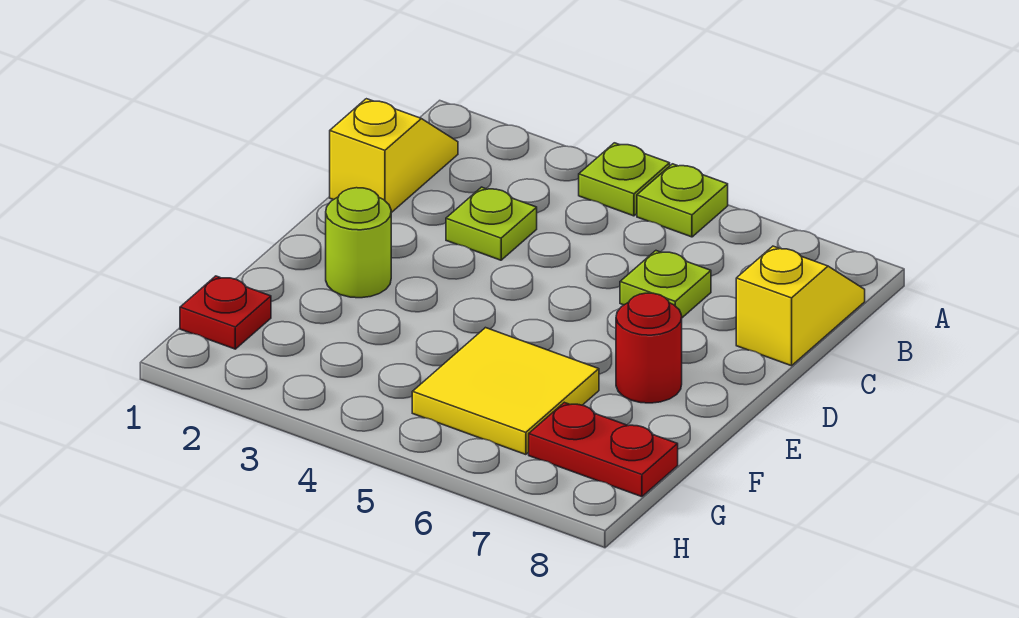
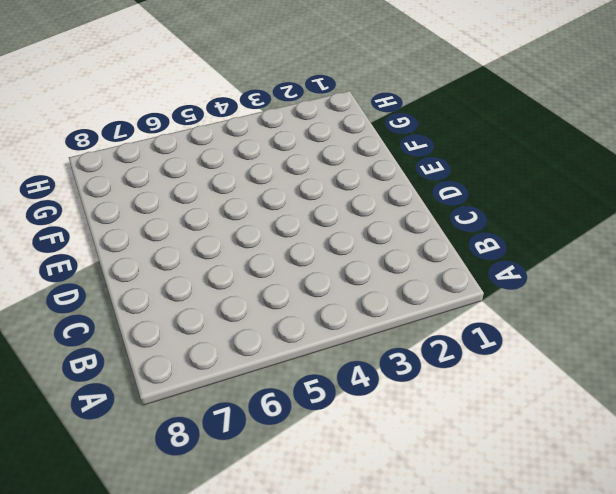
none -> lime 1x1 plate [579,143,670,216]
none -> lime 1x1 plate [637,164,728,237]

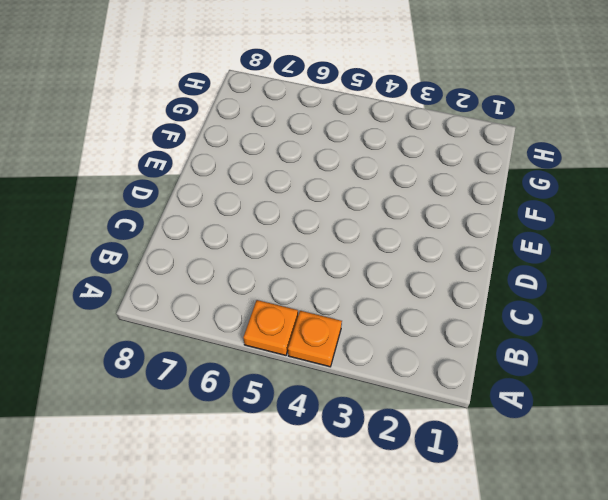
orange 1x1 plate [288,311,342,367] -> lime 1x1 plate [579,143,670,216]
orange 1x1 plate [243,300,298,355] -> lime 1x1 plate [637,164,728,237]
none -> yellow 1x2 slope [330,99,458,213]
none -> yellow 1x2 slope [736,246,865,366]

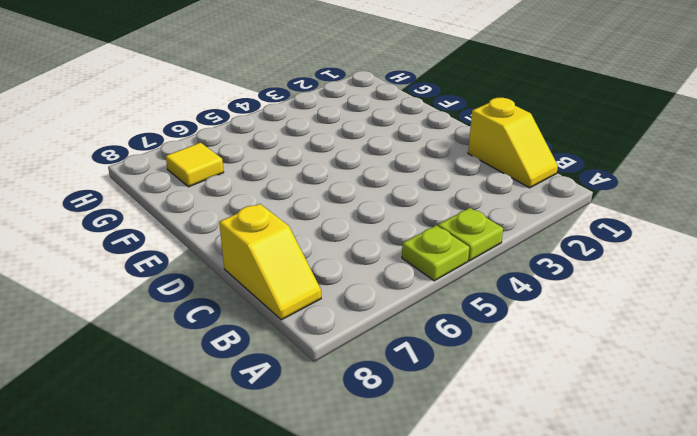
yellow 1x1 tile [166,143,224,187] -> red 1x2 plate [529,402,678,497]
none -> lime 1x1 plate [446,187,537,260]
none -> lime 1x1 plate [620,251,711,318]

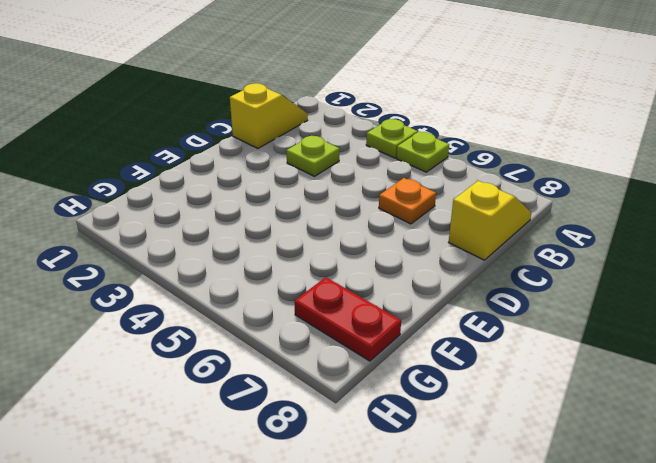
orange 1x1 plate [379,178,436,224] -> lime 1x1 plate [620,251,711,318]
none -> lime 1x1 round brick [326,188,391,298]
none -> red 1x1 round brick [616,293,682,403]

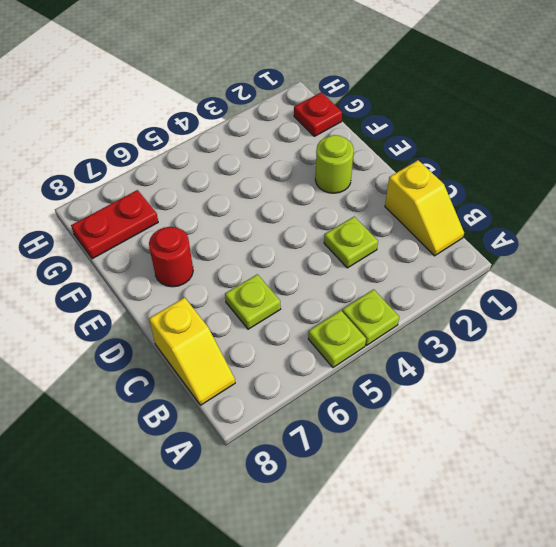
none -> yellow 2x2 tile [412,328,599,455]

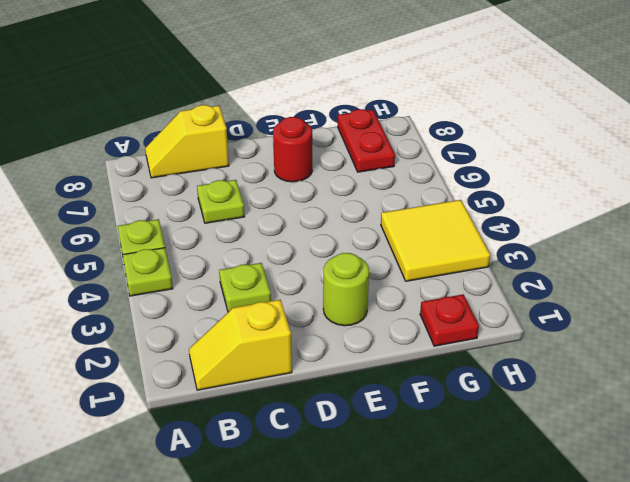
yellow 2x2 tile [381,200,490,281] -> yellow 2x2 tile moved to [412,328,599,455]

